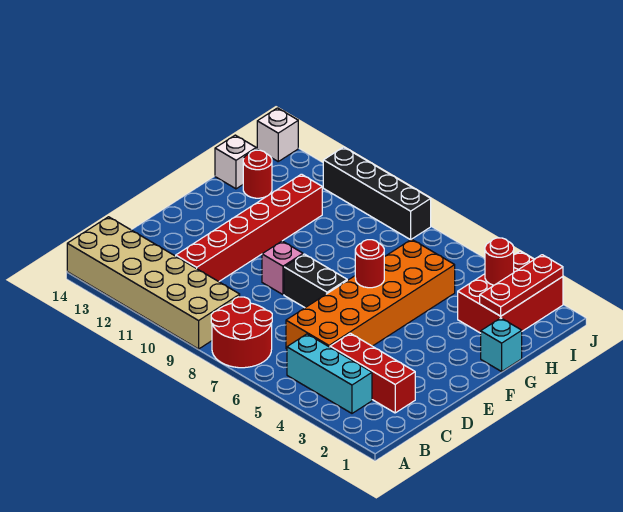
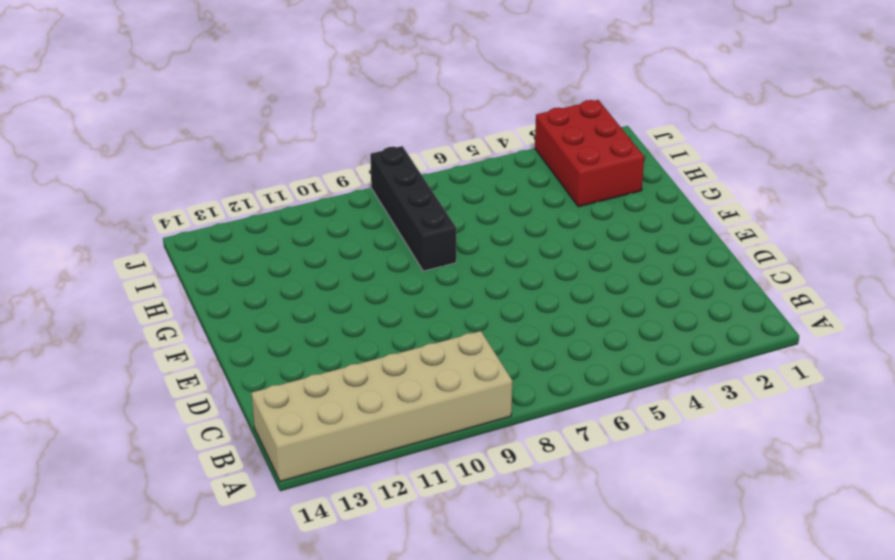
black 1x4 brick [370,146,456,271] -> black 1x4 brick turned to [323,147,431,240]
none -> red 2x2 round brick [211,297,272,368]
none -> cyan 1x3 brick [287,334,372,413]
none -> red 1x3 brick [330,333,415,413]

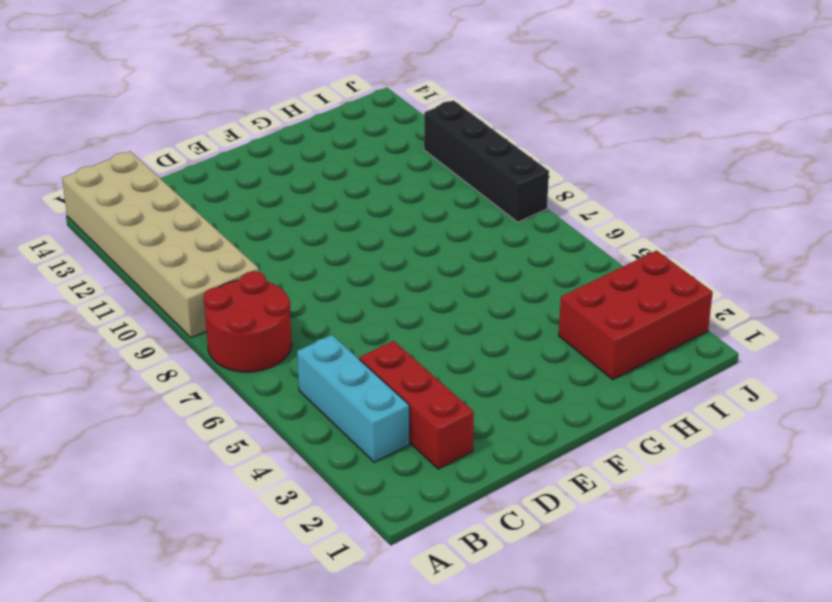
none -> orange 2x6 brick [286,239,455,349]
none -> red 1x6 brick [176,174,322,282]
none -> black 1x2 brick [284,254,347,308]

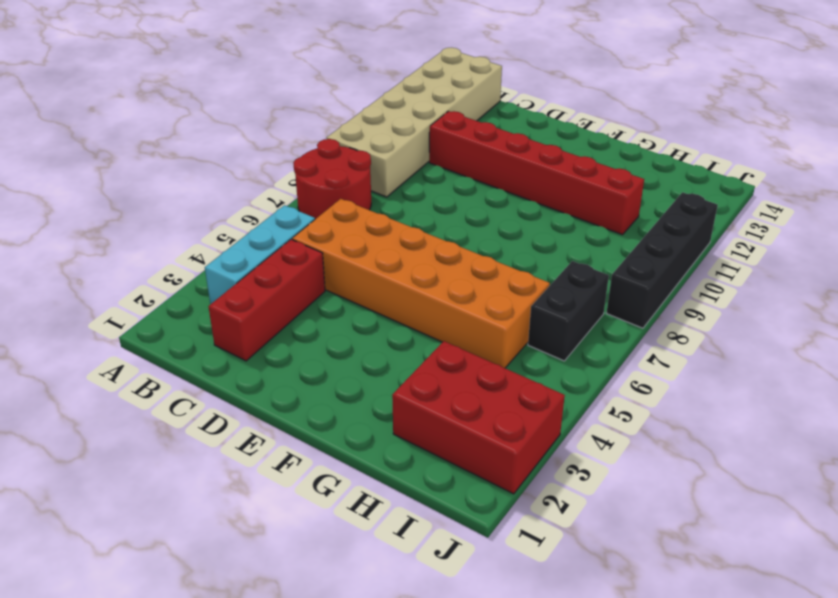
black 1x2 brick [528,261,609,361] -> black 1x2 brick moved to [284,254,347,308]
none -> pink 1x1 brick [262,241,303,295]
none -> cyan 1x1 brick [481,318,522,371]
none -> red 1x1 round brick [243,150,272,198]

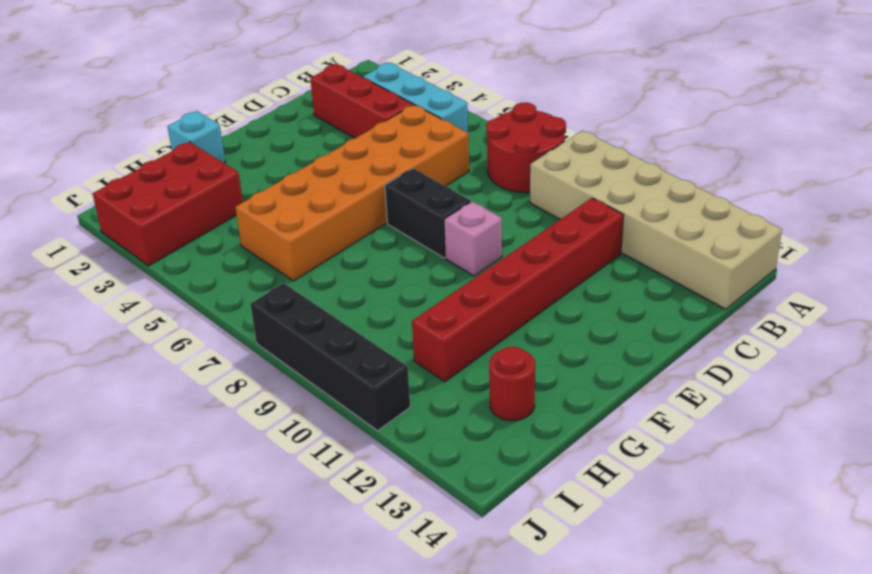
none -> white 1x1 brick [215,135,256,189]
none -> white 1x1 brick [257,108,298,161]
none -> red 1x1 round brick [355,240,384,288]

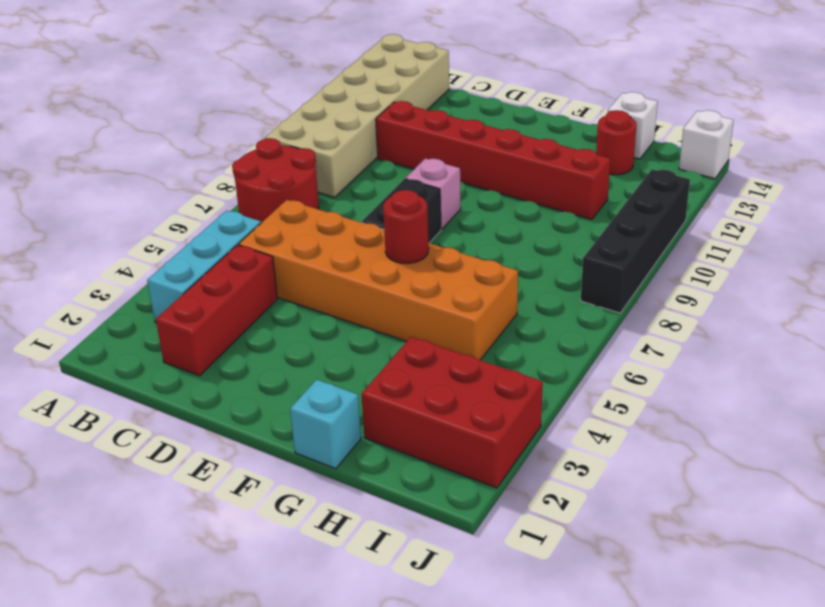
none -> red 1x3 plate [480,255,563,316]
none -> red 1x1 round brick [485,238,514,285]

